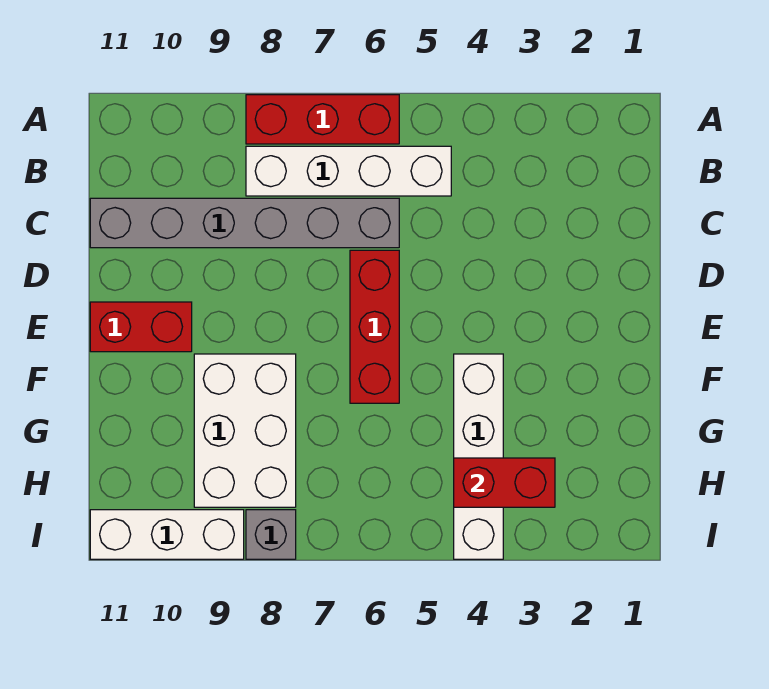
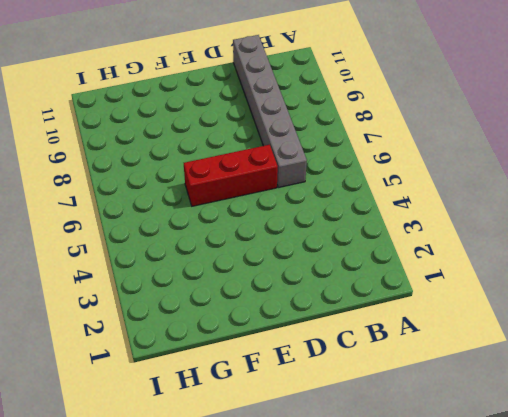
none -> red 1x3 brick [246,95,399,144]
none -> white 1x4 brick [246,146,451,196]

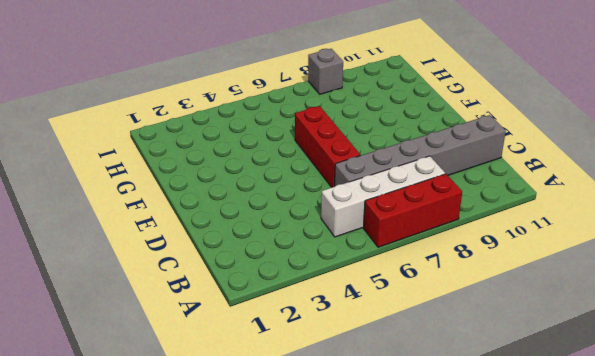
none -> red 1x2 brick [90,302,192,352]
none -> white 1x4 brick [454,354,503,559]

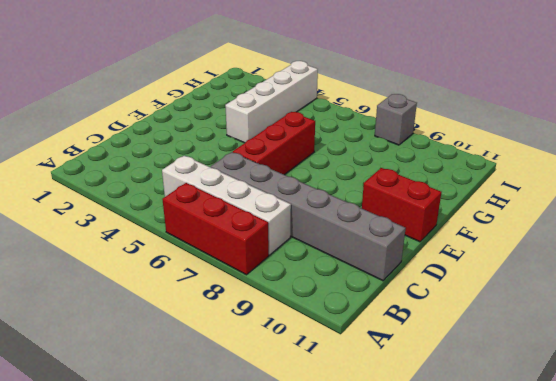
none -> white 2x3 brick [194,354,296,507]
none -> white 1x3 brick [90,510,244,559]

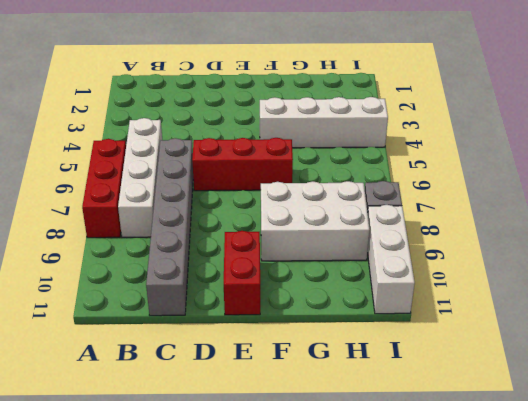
none -> red 1x2 brick [454,458,555,507]

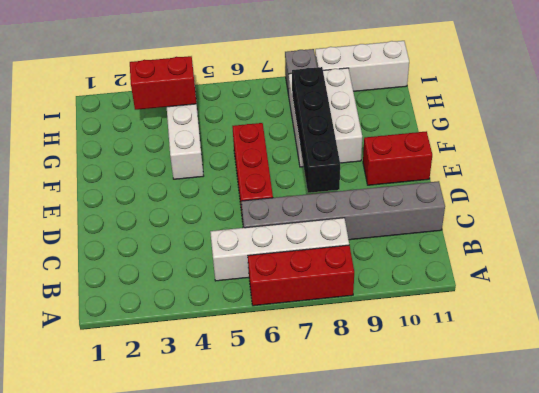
black 1x4 brick [292,67,340,193] -> none

